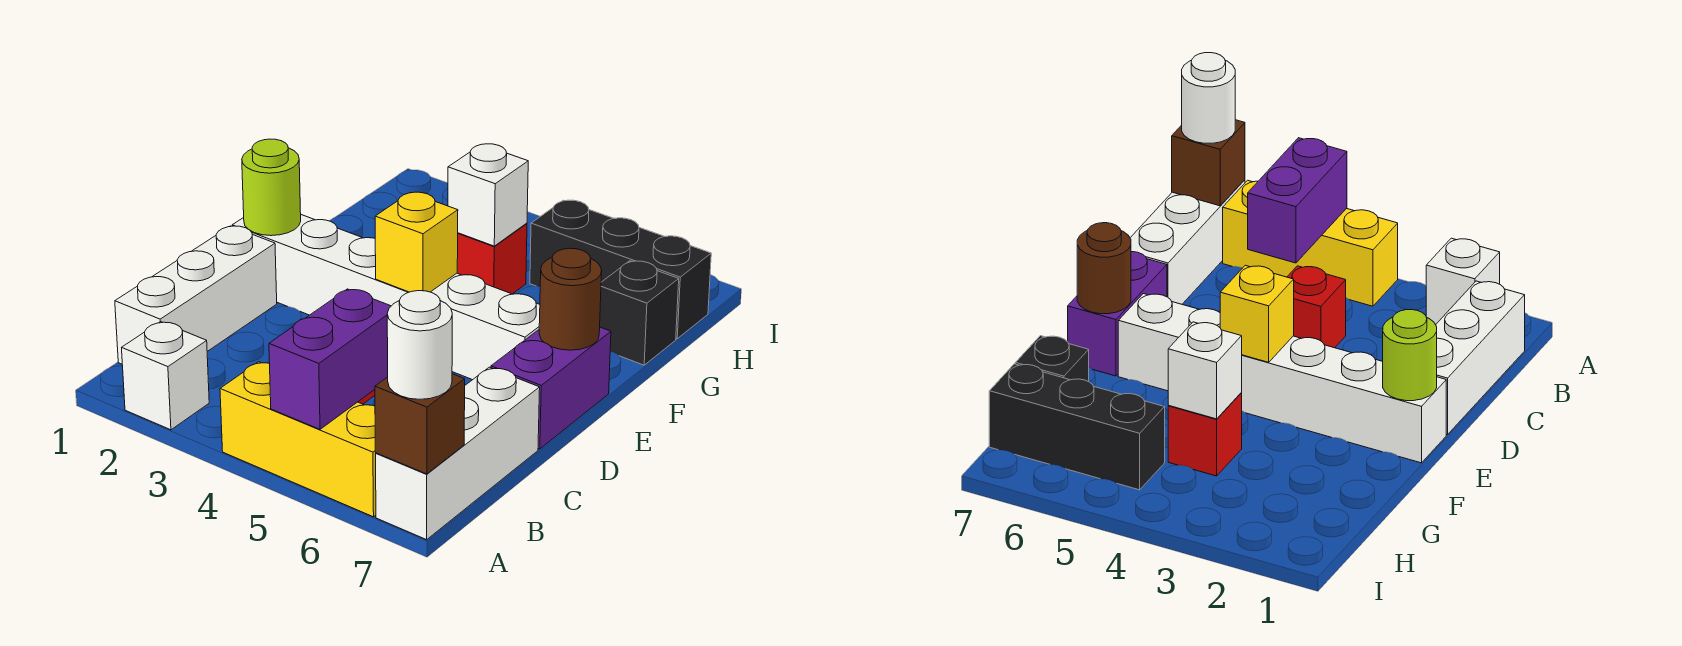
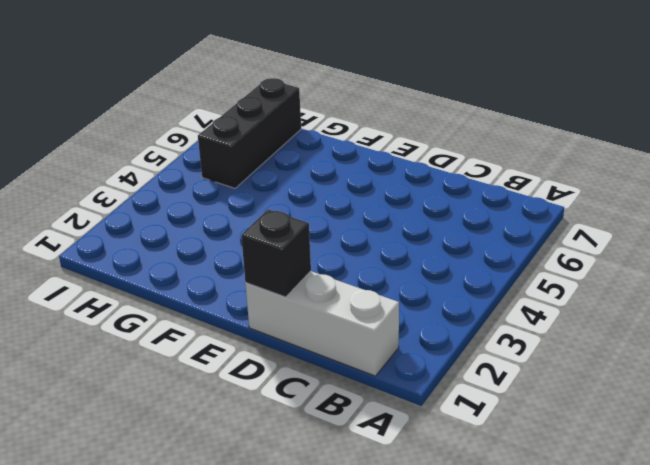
black 1x1 brick [241,210,311,297] -> black 1x1 brick moved to [600,261,679,365]
none -> white 1x1 brick [122,322,209,430]
none -> yellow 1x3 brick [220,362,376,517]
none -> white 1x3 brick [376,367,540,540]

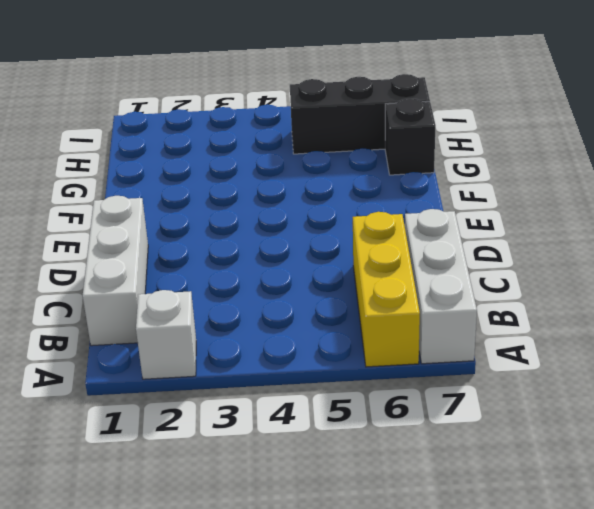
yellow 1x3 brick [353,212,420,367] -> yellow 1x3 brick turned to [220,362,376,517]
none -> red 1x1 brick [1287,266,1346,348]
none -> purple 1x2 brick [491,327,611,449]
none -> white 1x6 brick [232,215,540,380]

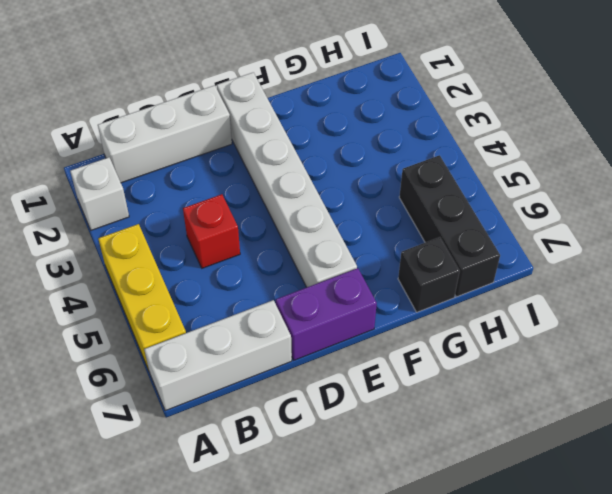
none -> red 1x1 brick [457,223,527,294]
none -> purple 1x2 brick [269,289,391,429]
none -> brown 1x1 brick [375,374,465,474]

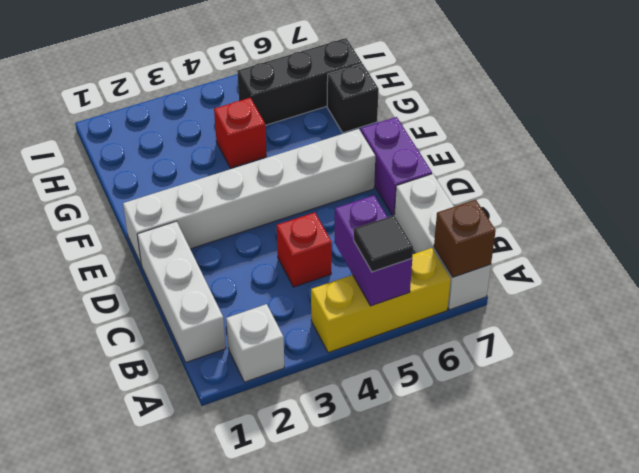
black 1x1 tile [354,215,413,272] -> none
none -> lime 1x1 round brick [242,139,301,236]
none -> yellow 1x1 brick [375,192,458,292]
none -> brown 1x1 round brick [539,248,602,350]

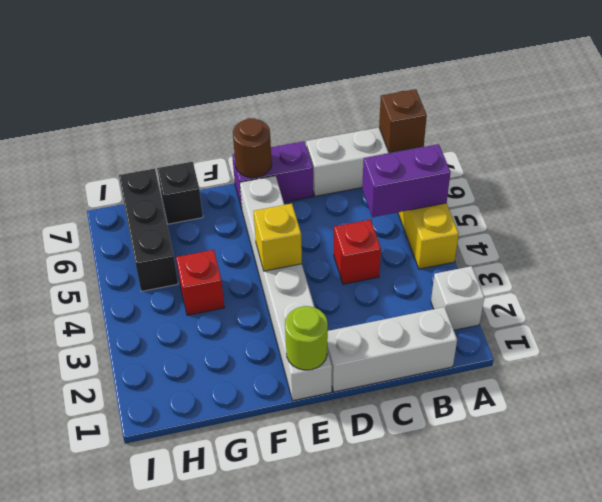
none -> white 1x1 brick [448,144,528,246]
none -> white 1x1 round brick [387,291,452,399]

